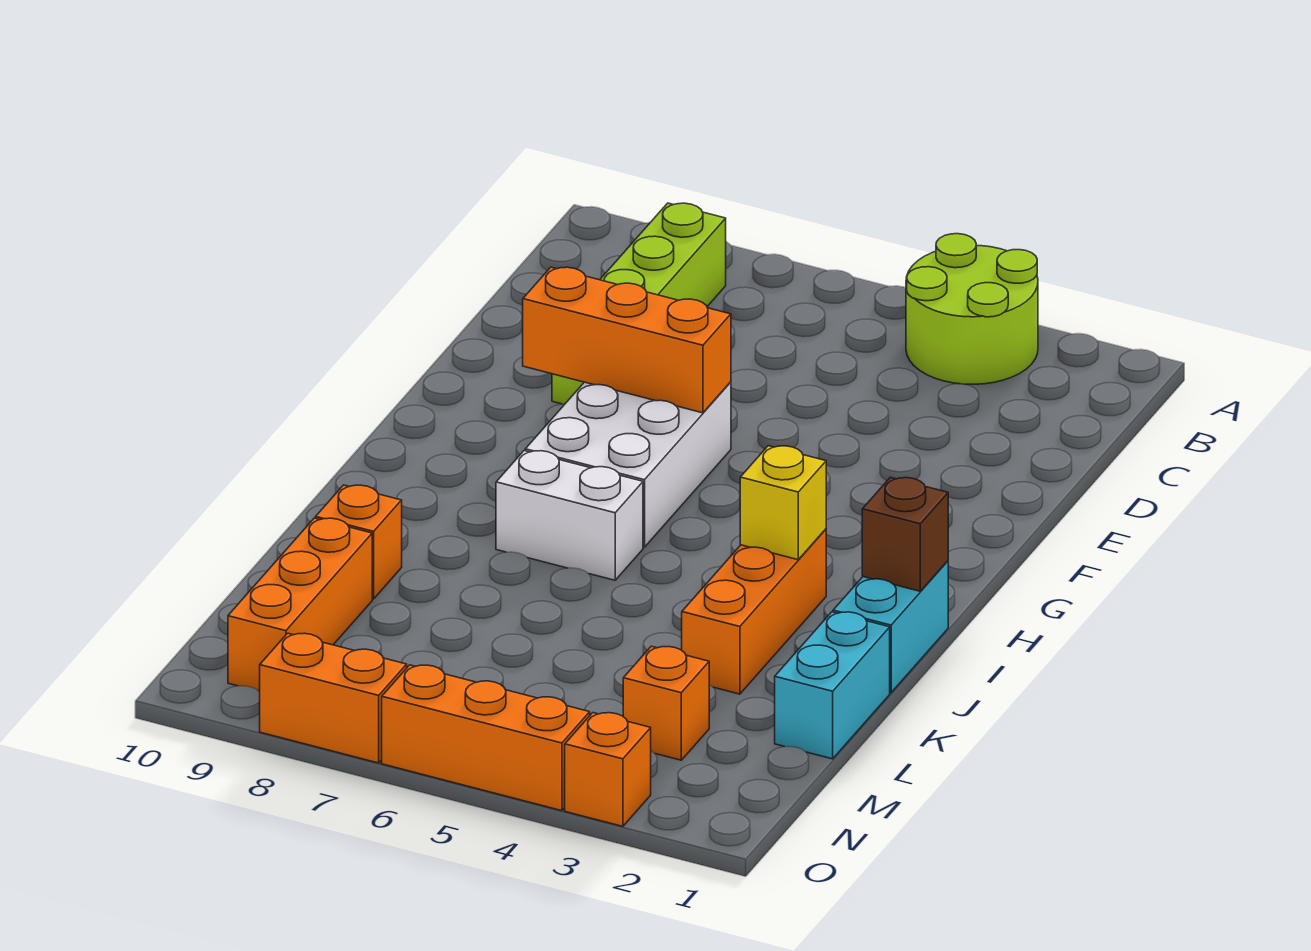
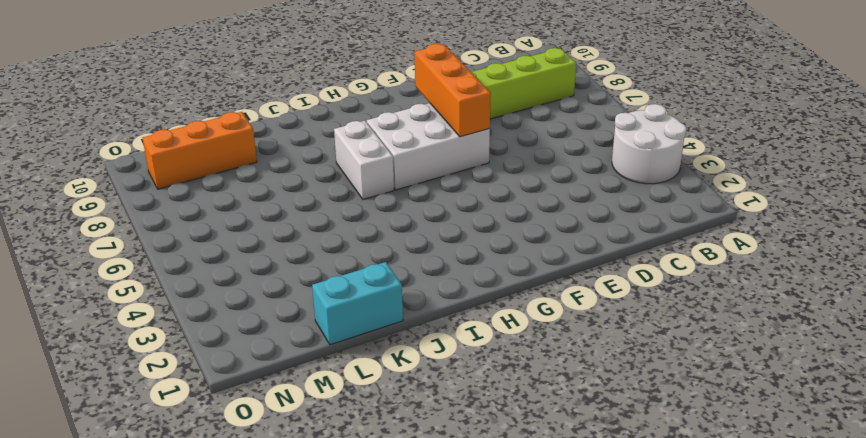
white 2x2 round brick [612,104,686,184] -> lime 2x2 round brick [906,234,1038,384]
none -> cyan 1x2 brick [833,561,948,693]
none -> orange 1x3 brick [682,529,826,694]
none -> orange 1x1 brick [316,485,402,599]

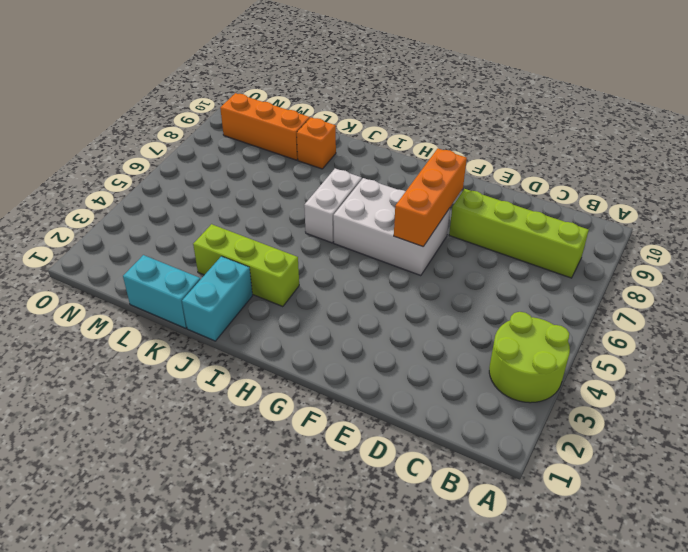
lime 1x3 brick [193,224,299,307] -> orange 1x3 brick [682,529,826,694]
cyan 1x2 brick [182,256,253,341] -> cyan 1x2 brick turned to [833,561,948,693]
none -> orange 1x1 brick [623,646,709,760]
none -> orange 1x1 brick [565,713,651,826]
none -> orange 1x3 brick [382,665,590,811]

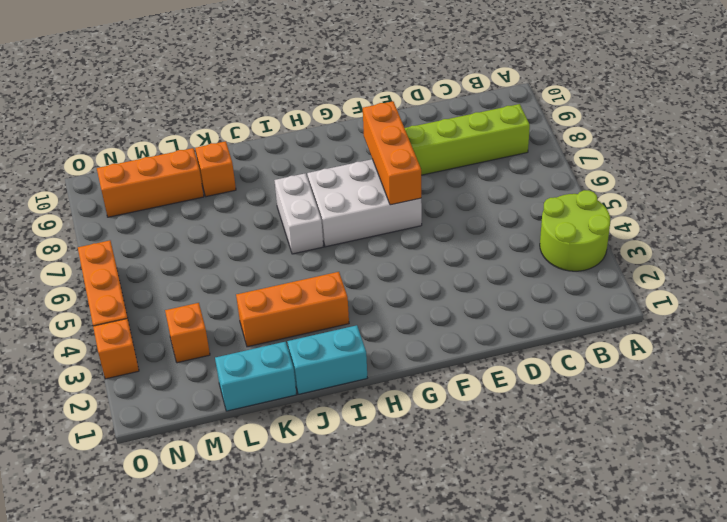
none -> orange 1x2 brick [260,633,407,763]
none -> brown 1x1 brick [862,477,948,591]
none -> yellow 1x1 brick [740,446,826,560]

